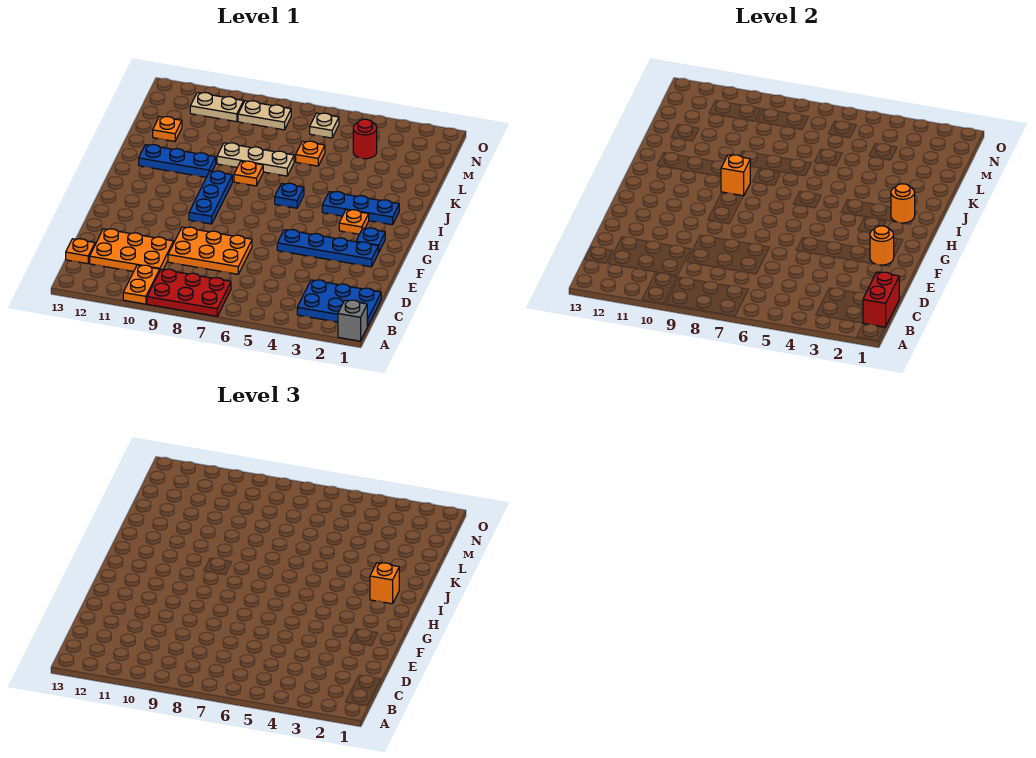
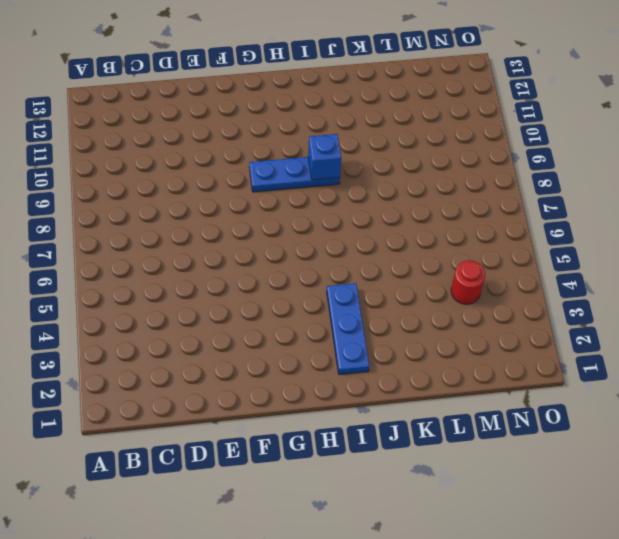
blue 1x1 brick [308,134,341,180] -> orange 1x1 brick [721,155,750,196]
none -> grey 1x1 brick [338,300,367,341]
none -> red 2x3 plate [147,269,231,316]
none -> orange 1x2 plate [123,265,160,304]

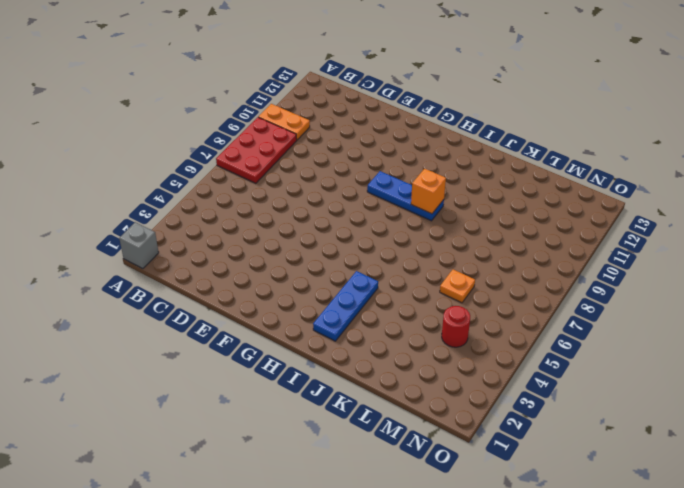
none -> blue 2x3 plate [297,280,381,327]
none -> orange 2x3 plate [90,229,174,272]
none -> orange 1x1 plate [66,239,95,264]

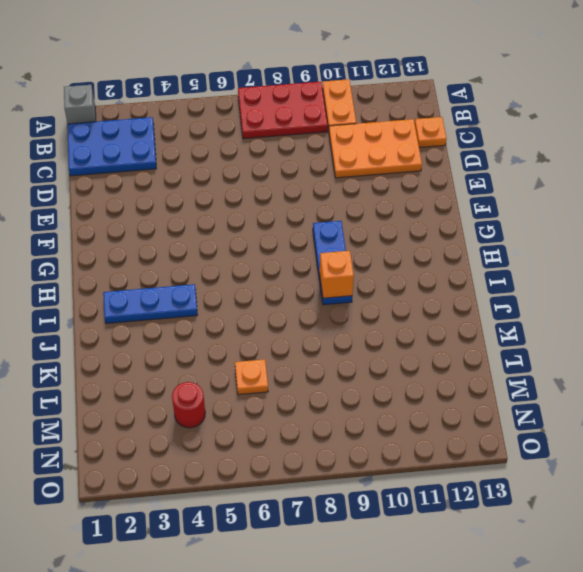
none -> orange 2x3 plate [168,227,252,274]
none -> blue 1x4 plate [277,230,378,267]
none -> blue 1x1 plate [356,228,385,253]

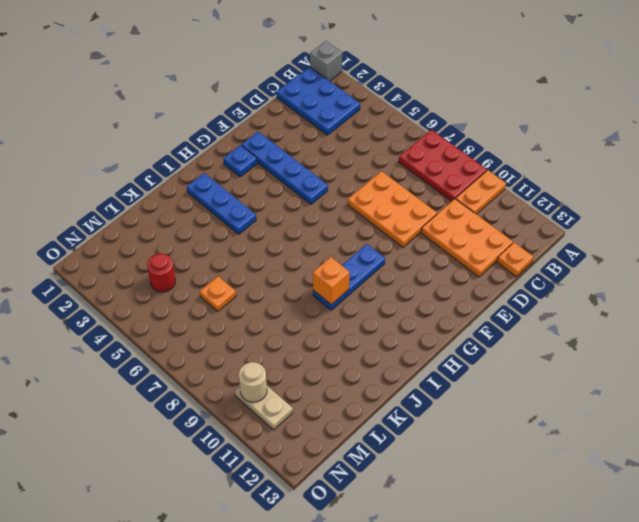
tan 1x1 round brick [239,362,267,402] -> none
none -> orange 1x1 plate [339,210,369,234]
none -> blue 1x1 plate [275,183,304,208]
none -> orange 1x1 plate [234,161,263,186]

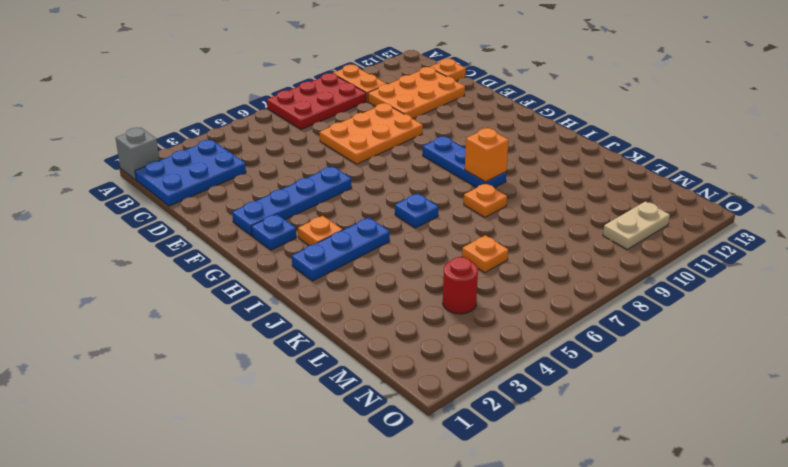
none -> blue 1x3 plate [139,145,216,177]
none -> tan 1x3 plate [217,143,294,176]
none -> orange 1x1 plate [153,117,182,141]

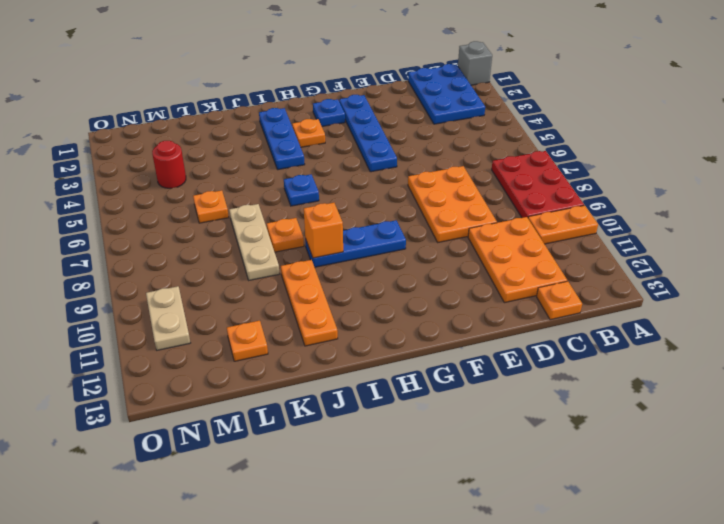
orange 1x3 plate [281,260,338,346] -> blue 1x3 plate [139,145,216,177]
none -> tan 1x1 plate [310,113,339,138]
none -> tan 1x2 plate [238,101,291,130]
none -> red 1x2 brick [863,272,899,327]

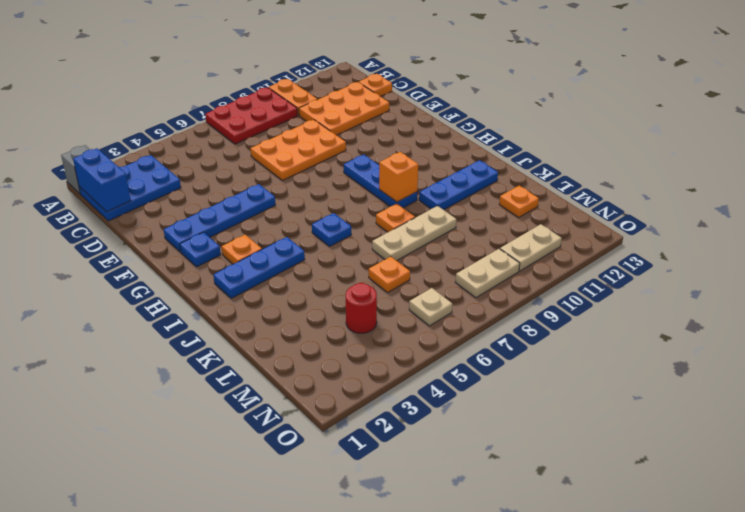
blue 1x2 brick [73,148,131,212] -> red 1x2 brick [863,272,899,327]
none -> orange 1x1 round brick [870,226,894,265]
none -> orange 1x1 round brick [891,184,915,223]
none -> orange 1x1 brick [370,563,399,604]

